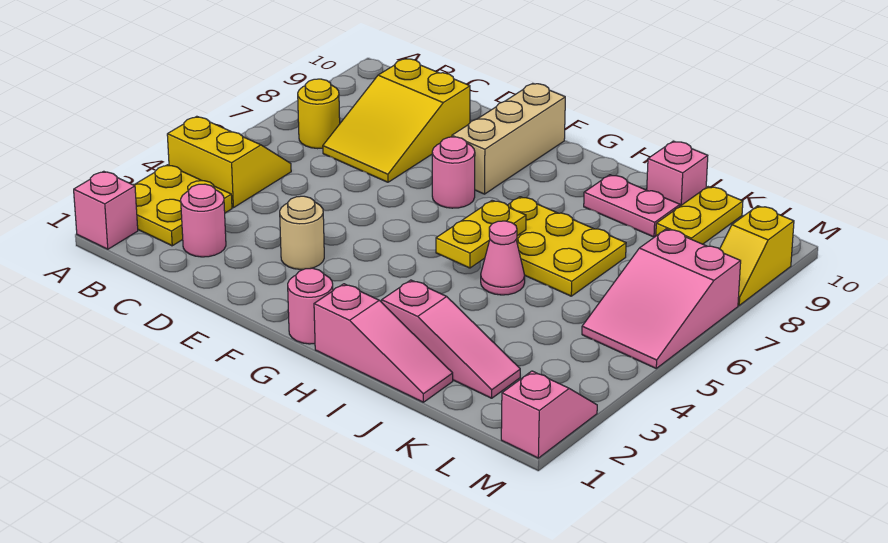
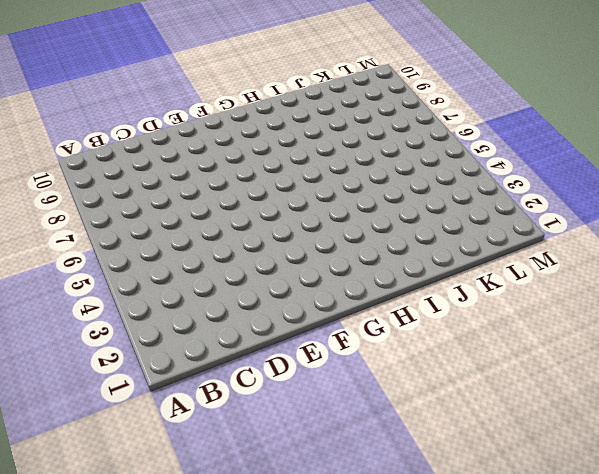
none -> pink 1x1 brick [74,171,138,249]
none -> yellow 2x2 plate [133,165,232,246]
none -> yellow 2x2 slope [167,116,291,208]

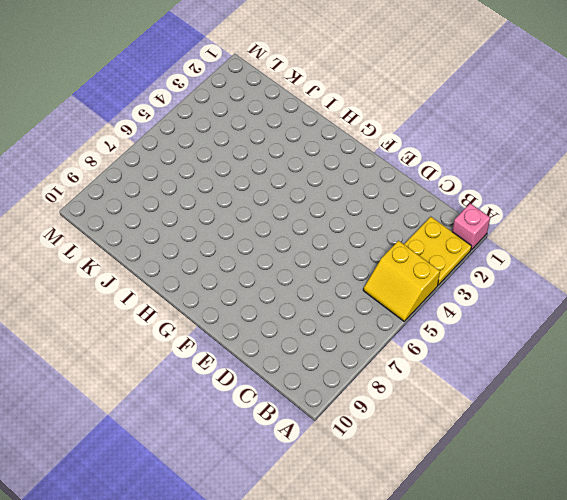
none -> yellow 1x1 round brick [298,79,340,149]
none -> pink 1x1 round brick [181,184,226,257]
none -> yellow 2x3 slope [323,59,470,182]

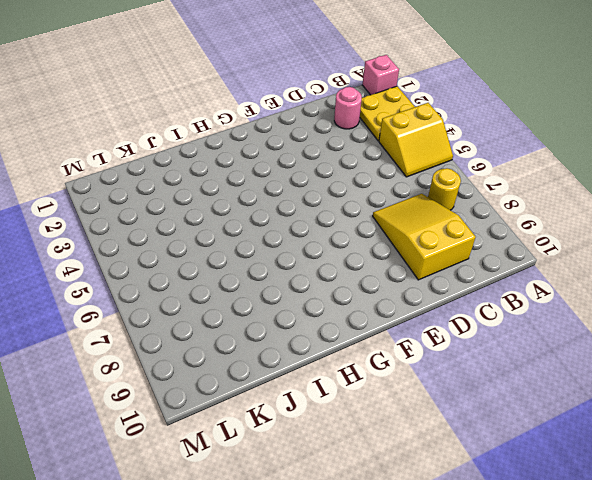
none -> tan 1x1 round brick [280,196,324,269]
none -> pink 1x1 round brick [432,137,475,208]
none -> tan 1x3 brick [452,83,565,194]

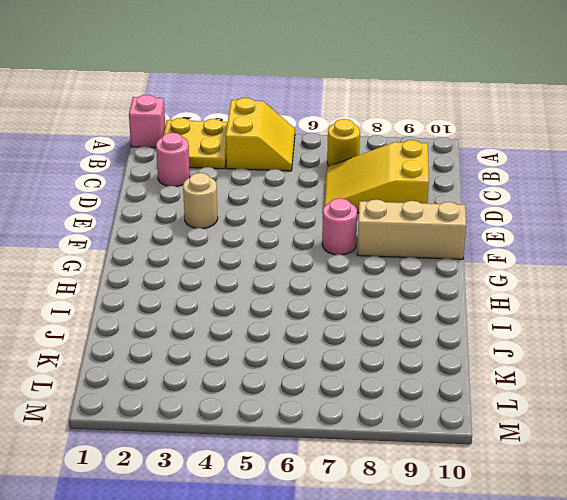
none -> pink 1x1 round brick [288,268,333,344]
none -> pink 1x3 slope [314,284,453,402]
none -> yellow 2x3 plate [508,197,626,296]

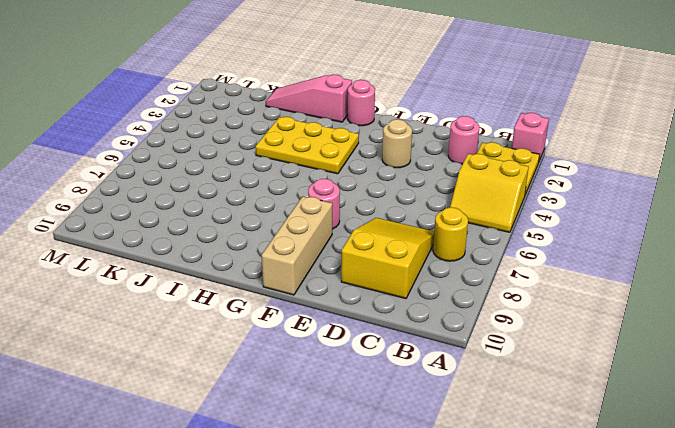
yellow 2x3 plate [256,117,359,174] -> yellow 2x3 plate moved to [508,197,626,296]
none -> pink 1x3 slope [382,280,520,398]
none -> pink 1x1 cone [481,221,525,295]
none -> pink 1x2 plate [584,175,680,237]

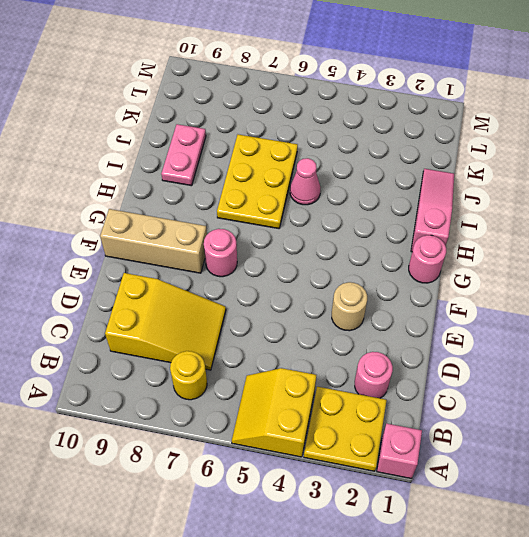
none -> pink 1x3 slope [382,280,520,398]
none -> pink 1x1 brick [647,141,708,206]
none -> yellow 1x2 plate [656,187,743,244]

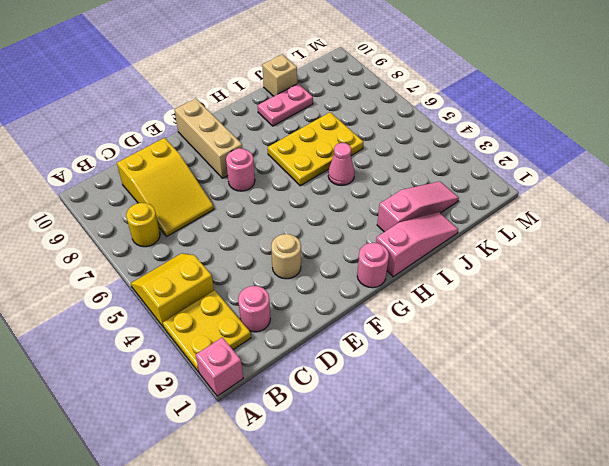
tan 1x1 brick [262,55,297,96] -> pink 1x1 brick [647,141,708,206]
none -> yellow 1x2 plate [656,187,743,244]
none -> pink 2x3 slope [582,229,741,368]
none -> pink 1x2 slope [501,371,597,458]

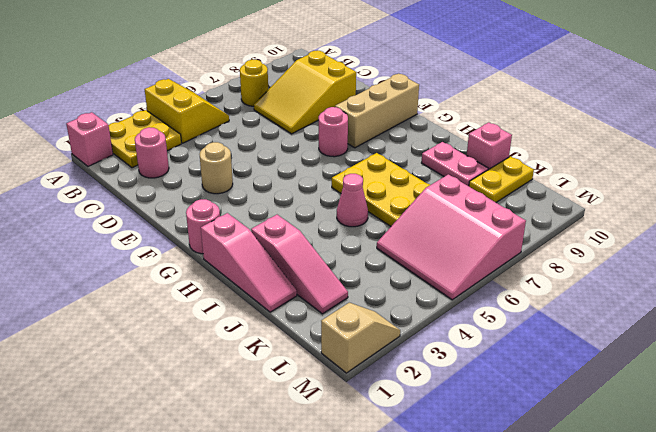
pink 3x3 slope [377,174,526,300] -> pink 2x3 slope [582,229,741,368]
tan 1x2 slope [321,303,400,373] -> pink 1x2 slope [501,371,597,458]
none -> yellow 1x2 slope [720,206,794,305]
none -> yellow 1x2 plate [436,200,526,268]

